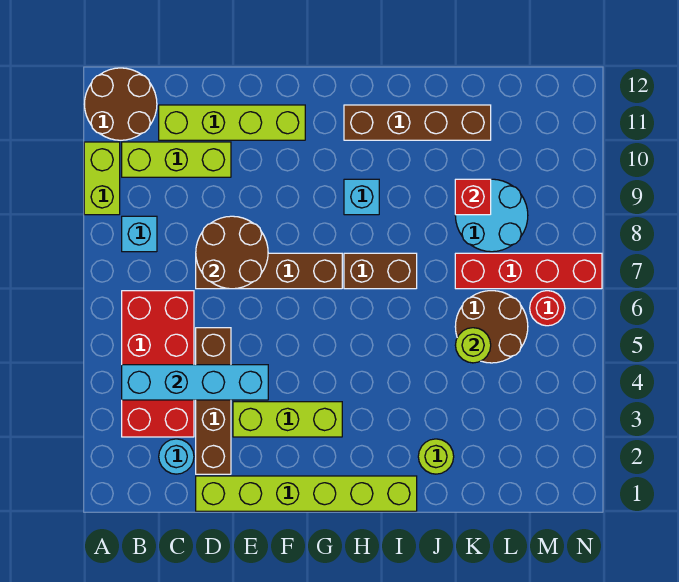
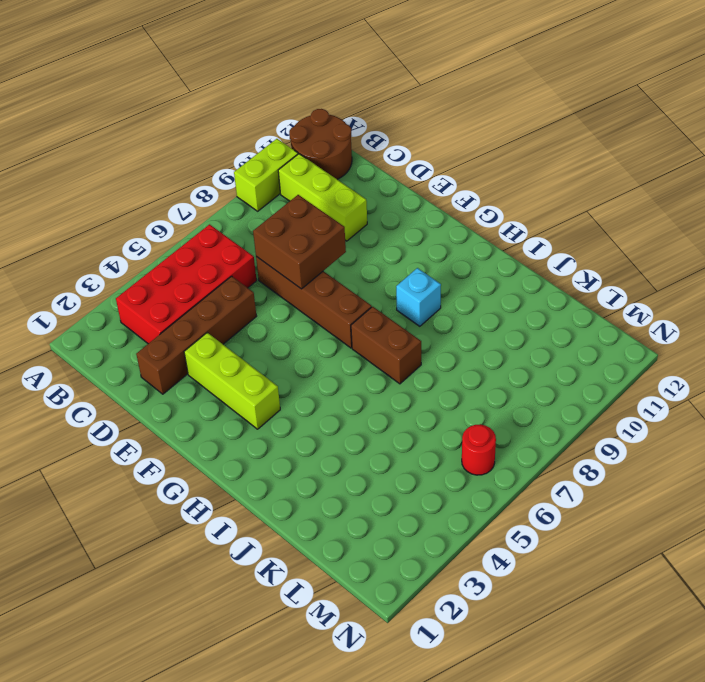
brown 2x2 brick [253,195,346,289] -> brown 2x2 round brick [196,216,268,289]
none -> cyan 1x1 brick [122,216,157,252]
none -> cyan 1x1 round brick [159,439,194,474]
none -> lime 1x4 brick [159,105,305,140]

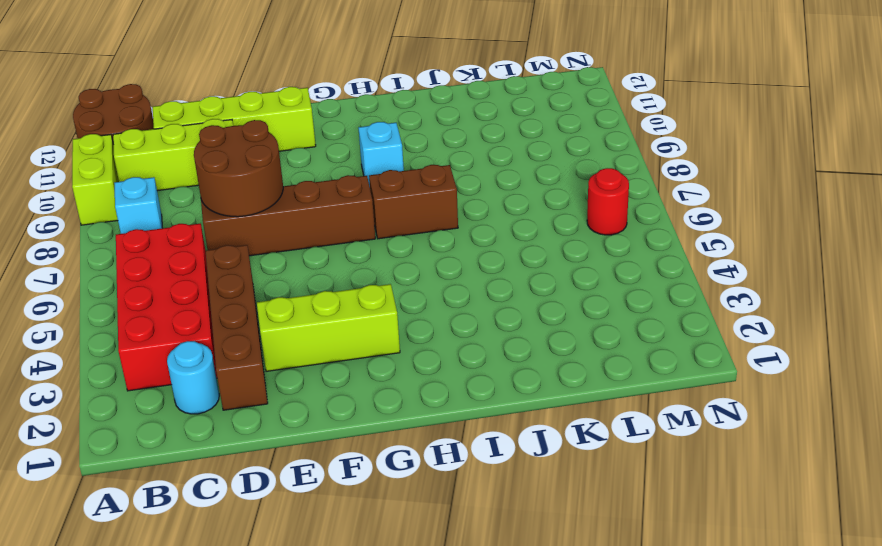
none -> lime 1x6 brick [196,476,417,511]
none -> brown 1x4 brick [344,105,491,140]
none -> lime 1x1 round brick [418,439,454,474]

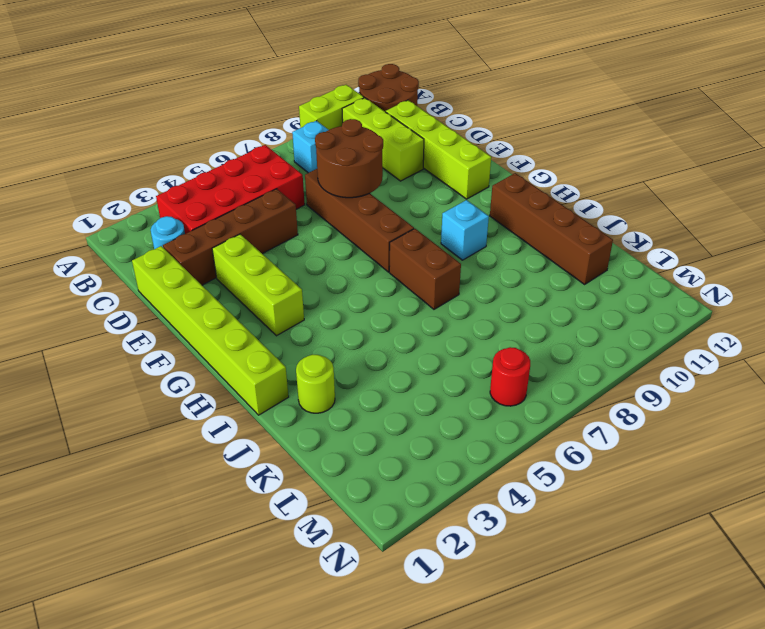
none -> brown 2x2 round brick [455,291,528,363]
none -> red 1x4 brick [455,253,602,289]
none -> cyan 2x2 round brick [455,179,528,252]

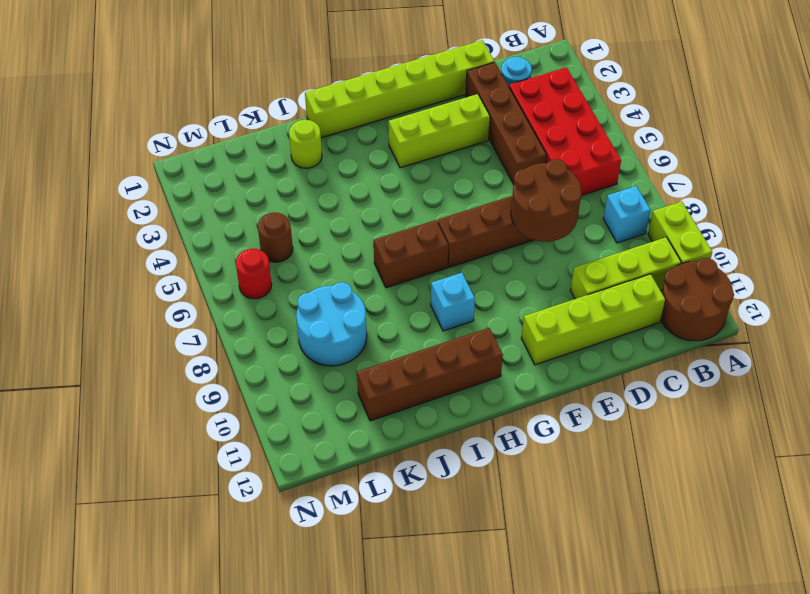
brown 1x1 round brick [258,213,293,262] -> brown 2x2 round brick [455,291,528,363]
none -> red 1x4 brick [455,253,602,289]
none -> cyan 1x4 brick [122,365,268,400]
none -> lime 1x1 round brick [455,328,491,363]

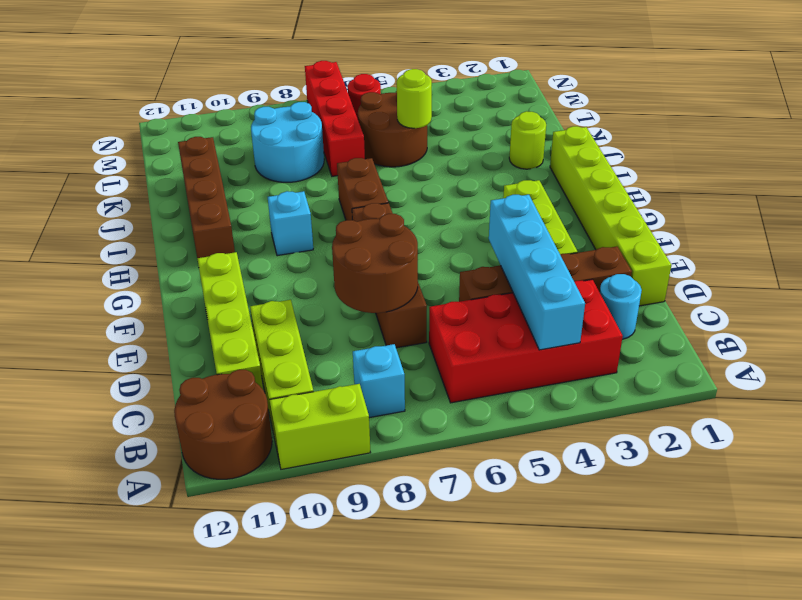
none -> red 1x1 brick [455,179,491,215]

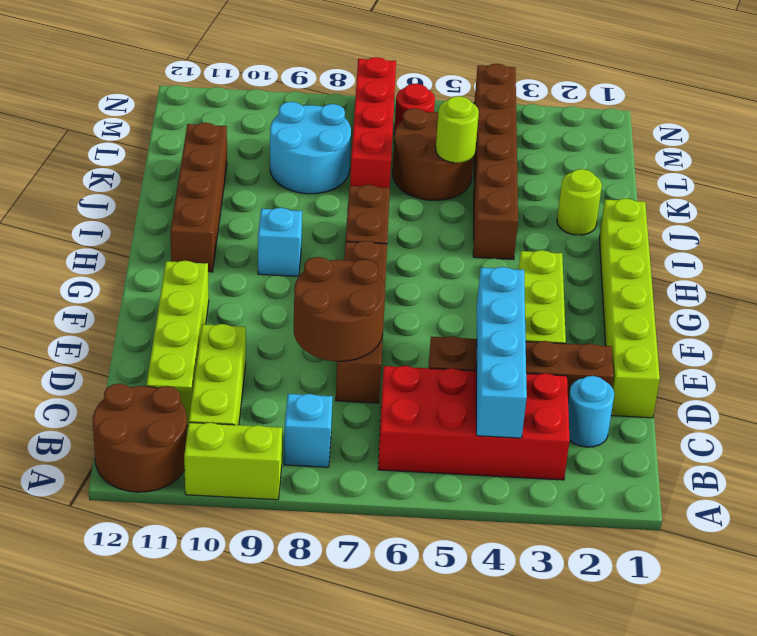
brown 1x6 brick [473,64,518,259] -> none
none -> red 1x1 brick [455,179,491,215]

